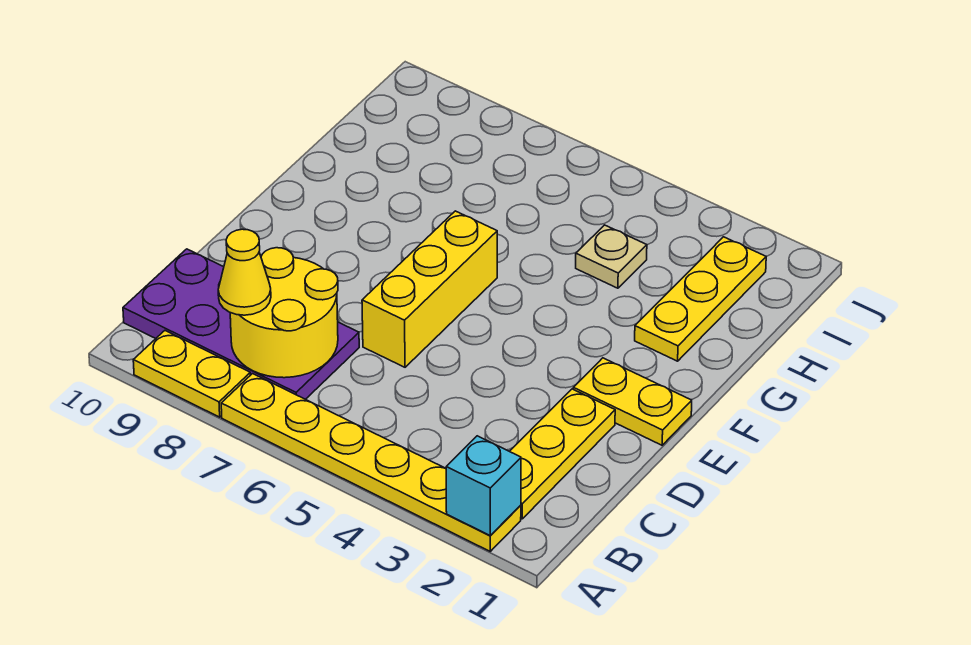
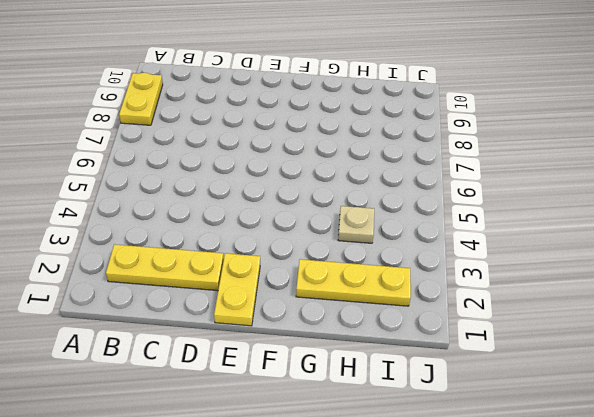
none -> yellow 1x6 plate [221,374,521,551]
none -> purple 2x4 plate [123,249,359,399]

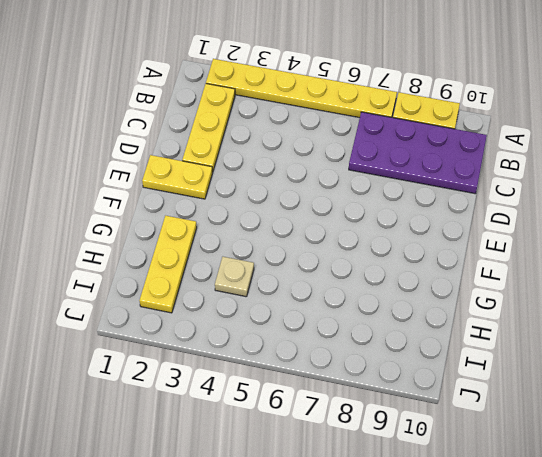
none -> yellow 1x3 brick [362,211,497,367]
none -> cyan 1x1 brick [446,436,521,536]

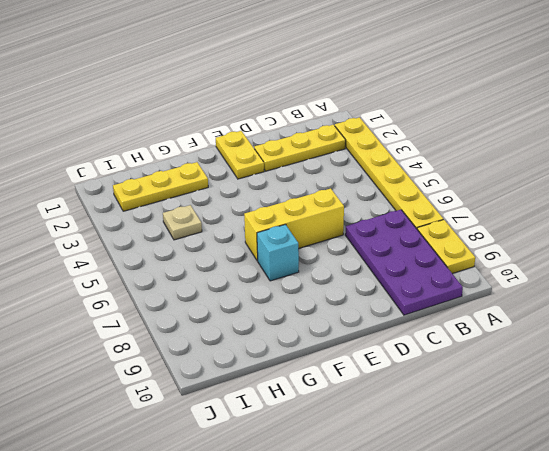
cyan 1x1 brick [257,224,299,281] -> cyan 1x1 brick moved to [446,436,521,536]
none -> yellow 2x2 round brick [230,248,338,378]
none -> yellow 1x1 cone [218,229,271,315]

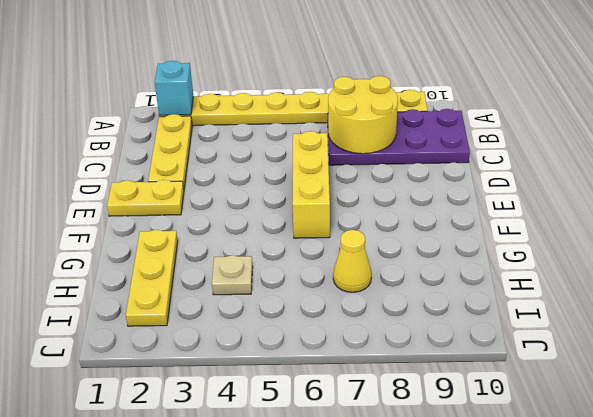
yellow 1x1 cone [333,230,371,292] -> yellow 1x1 cone moved to [218,229,271,315]

